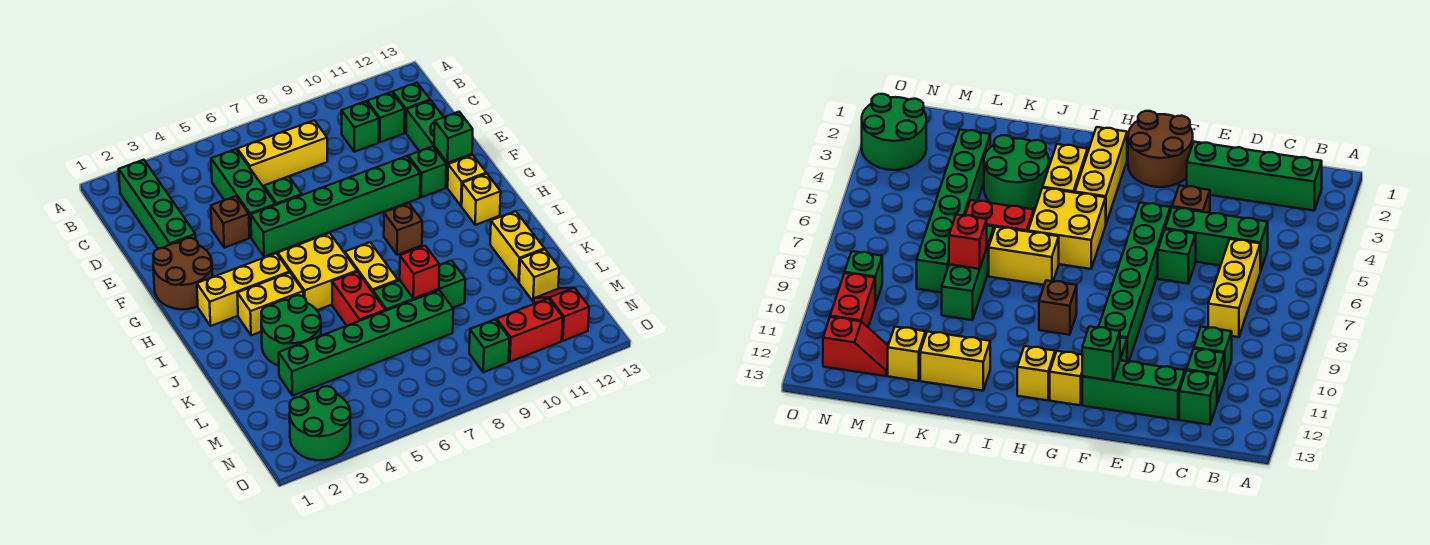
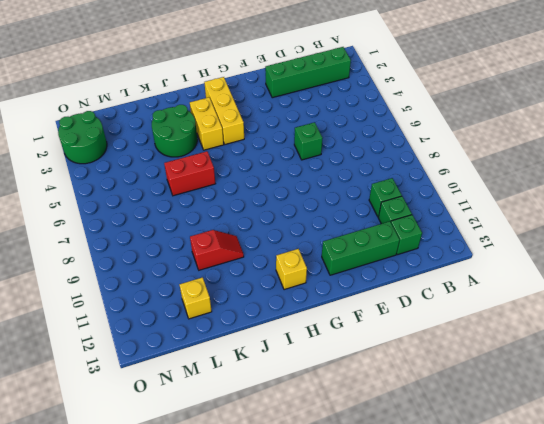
red 1x2 slope [190,230,244,270] -> red 1x2 slope moved to [534,288,589,341]
none -> green 1x3 brick [211,149,275,237]
none -> yellow 1x3 brick [237,120,327,186]
none -> brown 1x1 brick [211,196,249,248]
none -> brown 2x2 round brick [153,238,212,309]

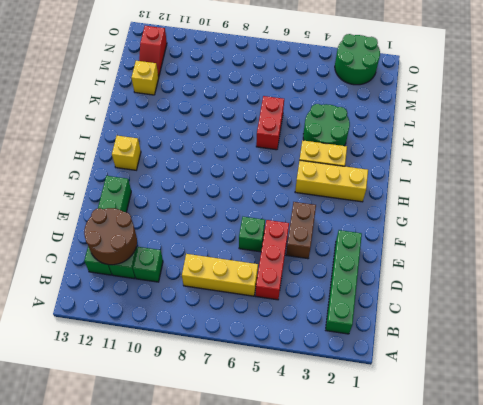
red 1x3 brick [255,220,289,300] -> green 1x3 brick [211,149,275,237]
brown 2x2 round brick [84,208,137,265] -> brown 2x2 round brick moved to [153,238,212,309]
brown 1x2 brick [286,202,316,259] -> brown 1x1 brick [211,196,249,248]
none -> green 1x6 brick [251,156,420,257]
none -> green 1x1 brick [408,146,446,197]
none -> yellow 1x1 brick [448,155,486,206]
none -> yellow 2x2 brick [278,233,357,310]

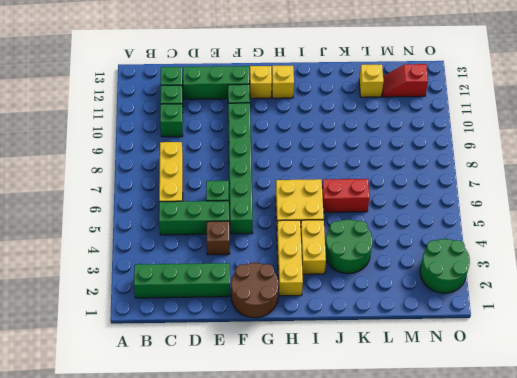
none -> brown 1x1 brick [384,203,422,255]
none -> yellow 1x2 brick [345,242,398,292]
none -> yellow 1x2 brick [490,211,544,282]
none -> green 1x3 brick [373,260,465,311]

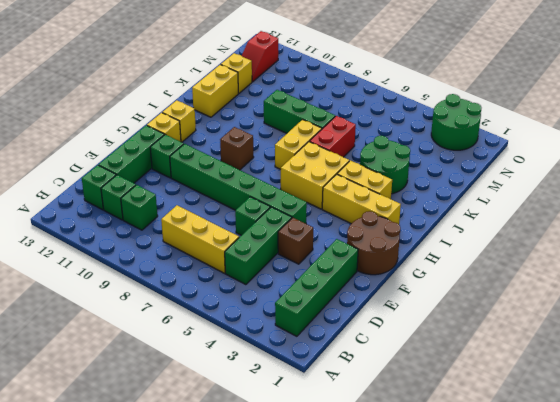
none -> green 1x6 brick [279,290,453,396]
none -> green 1x1 brick [469,319,510,372]
none -> red 1x2 brick [497,299,563,362]
none -> green 1x1 brick [434,112,473,163]

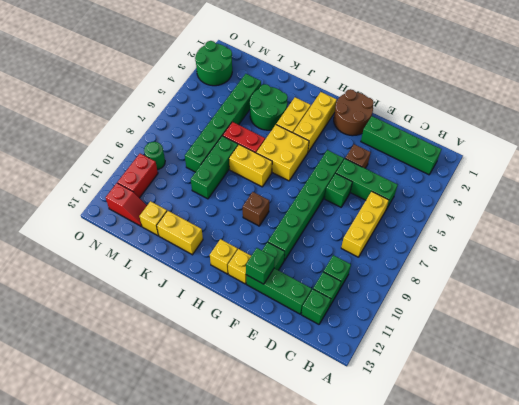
green 1x1 round brick [144,142,165,170] -> green 1x1 brick [469,319,510,372]
none -> red 1x1 brick [400,246,439,298]

